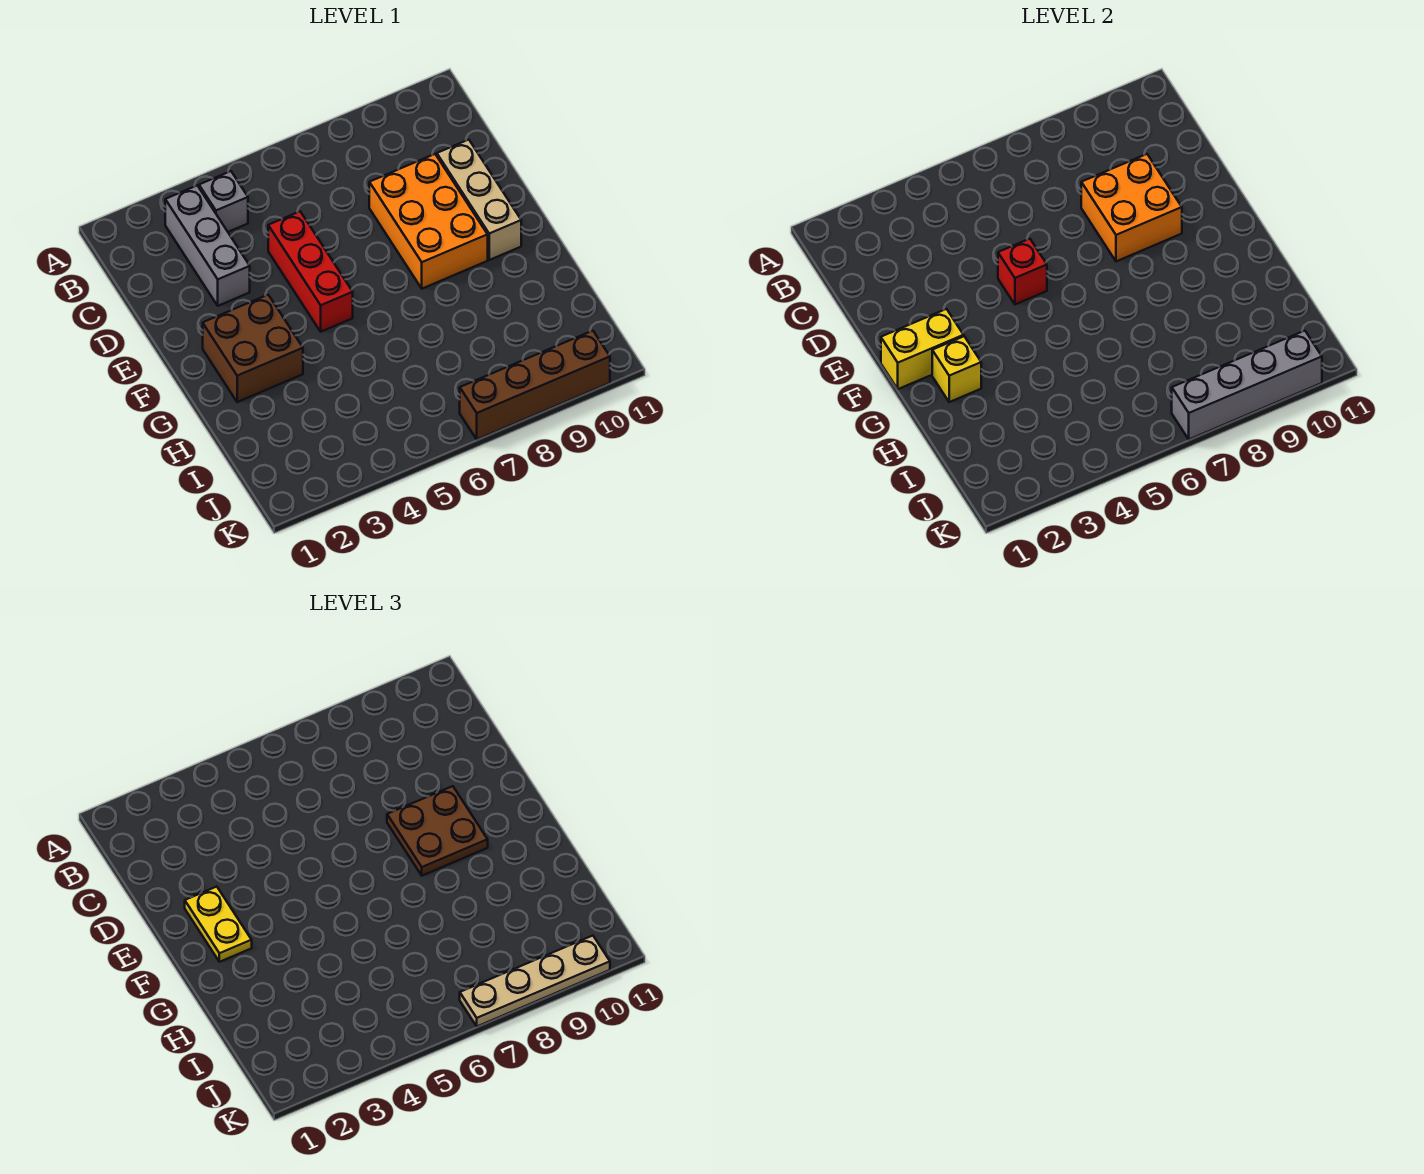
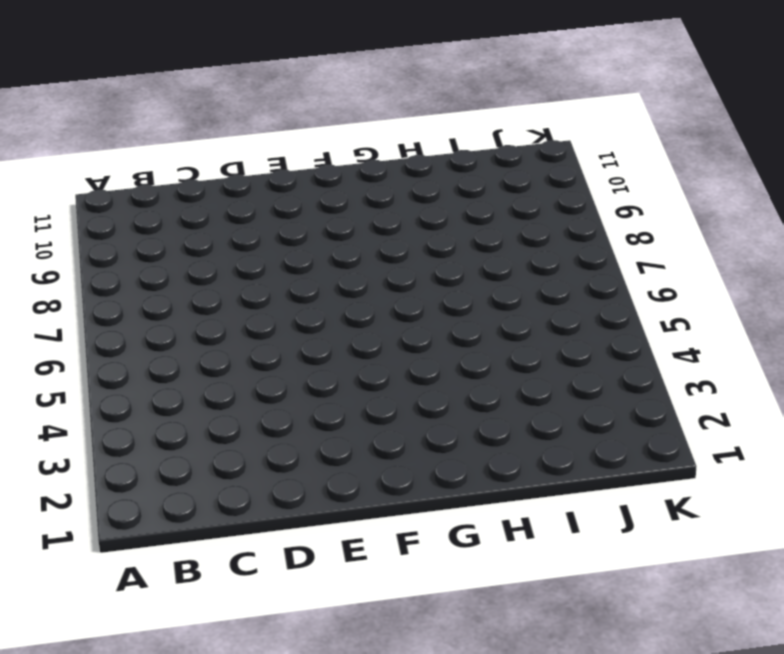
none -> grey 1x3 brick [165,186,250,306]
none -> grey 1x1 brick [199,171,248,232]
none -> red 1x3 brick [268,212,353,332]

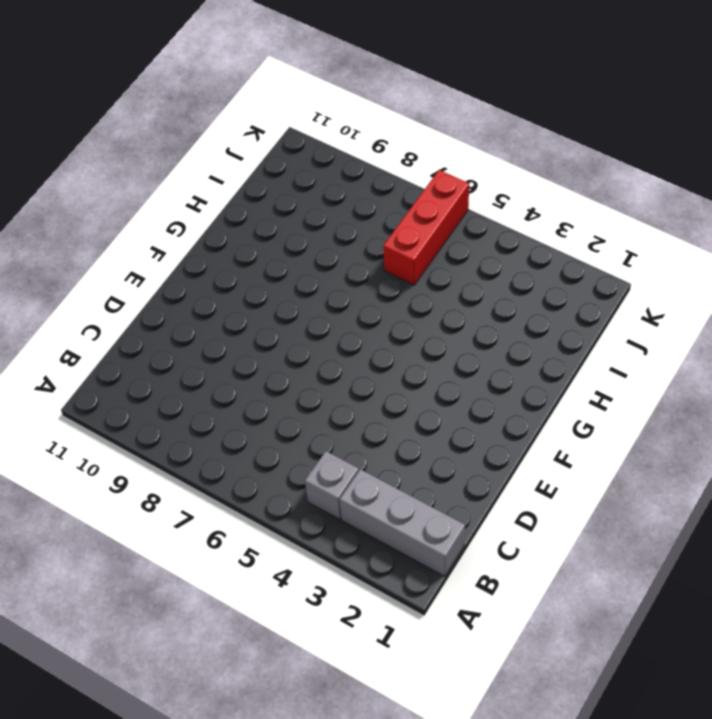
grey 1x3 brick [340,469,465,576] -> grey 1x3 brick turned to [165,186,250,306]
red 1x3 brick [383,170,469,285] -> red 1x3 brick moved to [268,212,353,332]
none -> orange 2x3 brick [369,154,488,289]
none -> tan 1x3 brick [437,140,521,260]
none -> brown 2x2 brick [203,295,303,402]

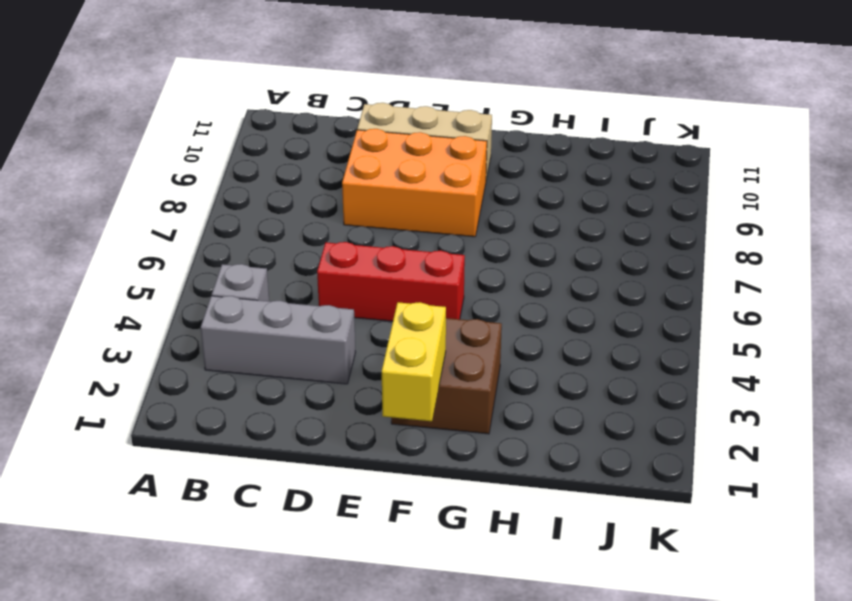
none -> brown 1x4 brick [460,331,610,439]
none -> orange 2x2 brick [1081,154,1182,261]
none -> red 1x1 brick [998,239,1047,304]

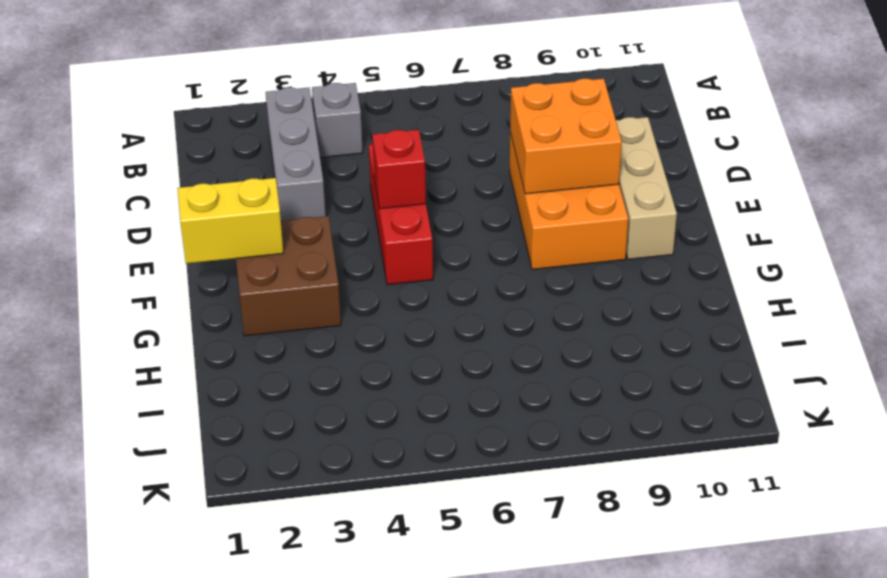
none -> brown 1x4 brick [460,331,610,439]
none -> yellow 1x1 brick [932,336,981,402]
none -> grey 1x4 brick [1172,331,1322,439]

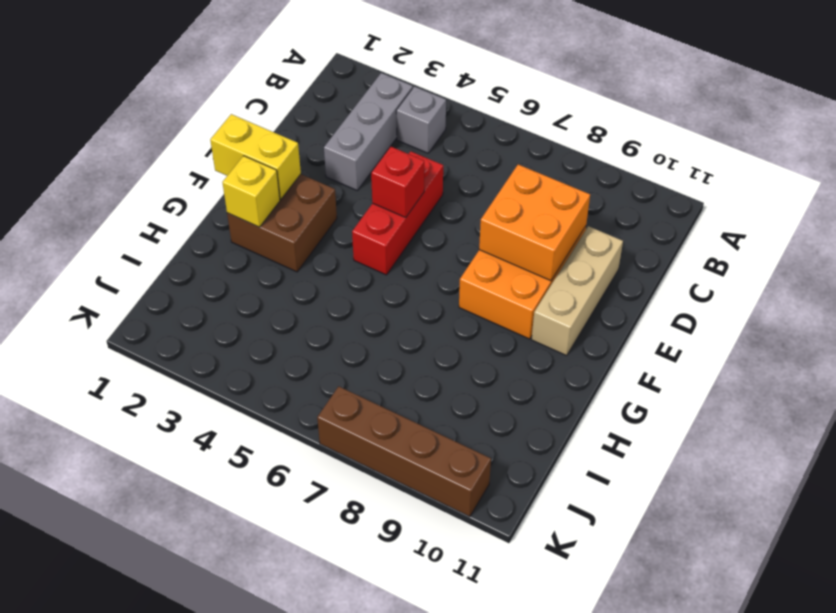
none -> grey 1x4 brick [1172,331,1322,439]
none -> yellow 1x2 plate [185,887,252,962]
none -> brown 2x2 plate [387,786,488,876]

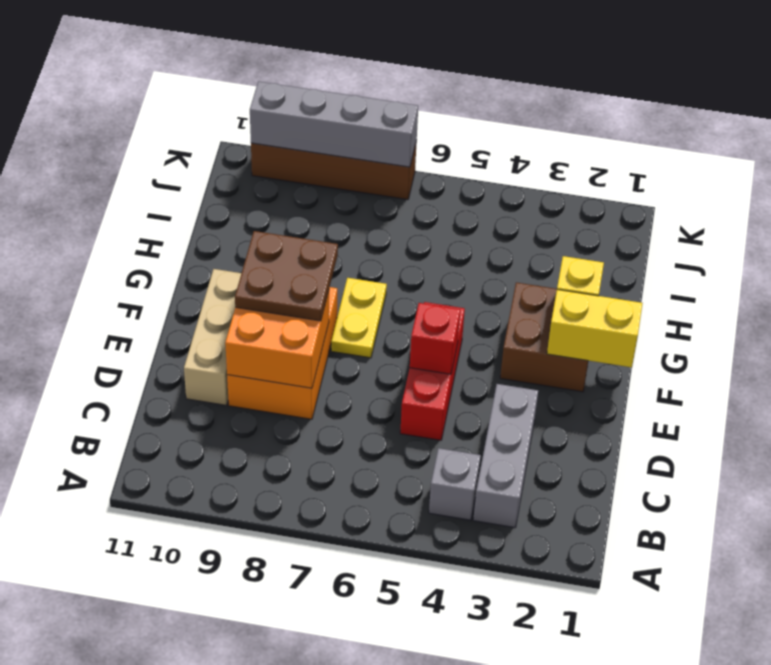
yellow 1x2 plate [331,278,387,358] -> yellow 1x2 plate moved to [185,887,252,962]
none -> tan 1x4 plate [460,936,610,1026]

